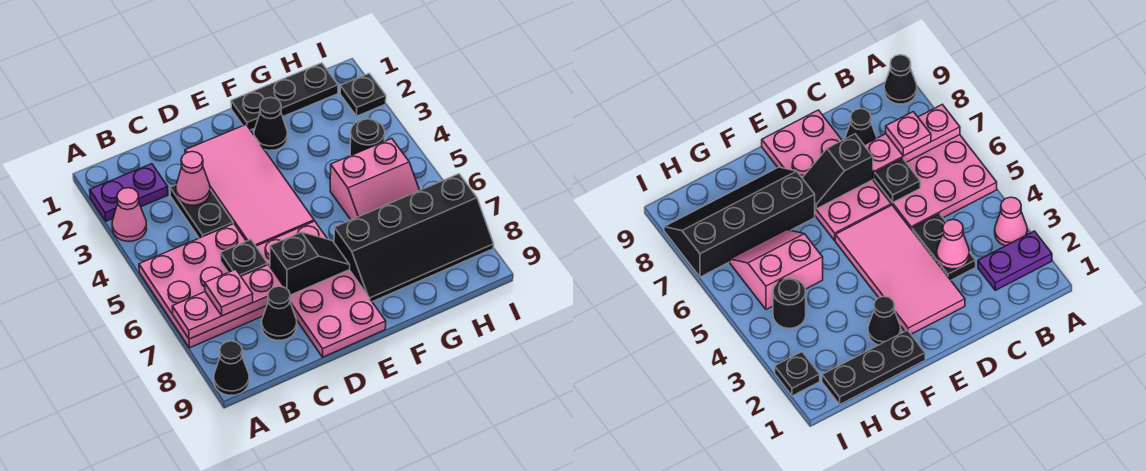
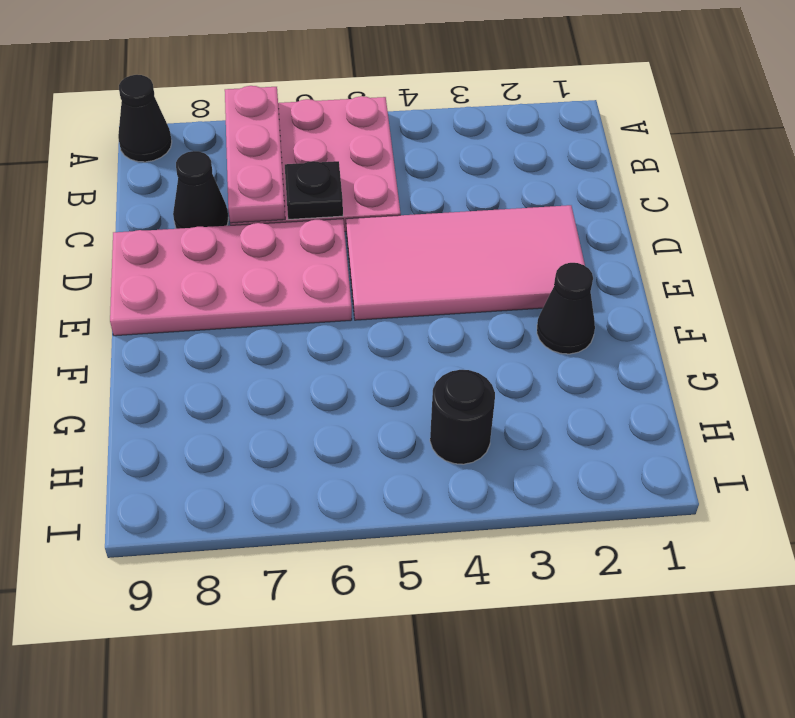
none -> purple 1x2 plate [90,164,168,221]
none -> pink 1x1 cone [112,188,147,241]
none -> black 1x2 plate [170,185,233,238]

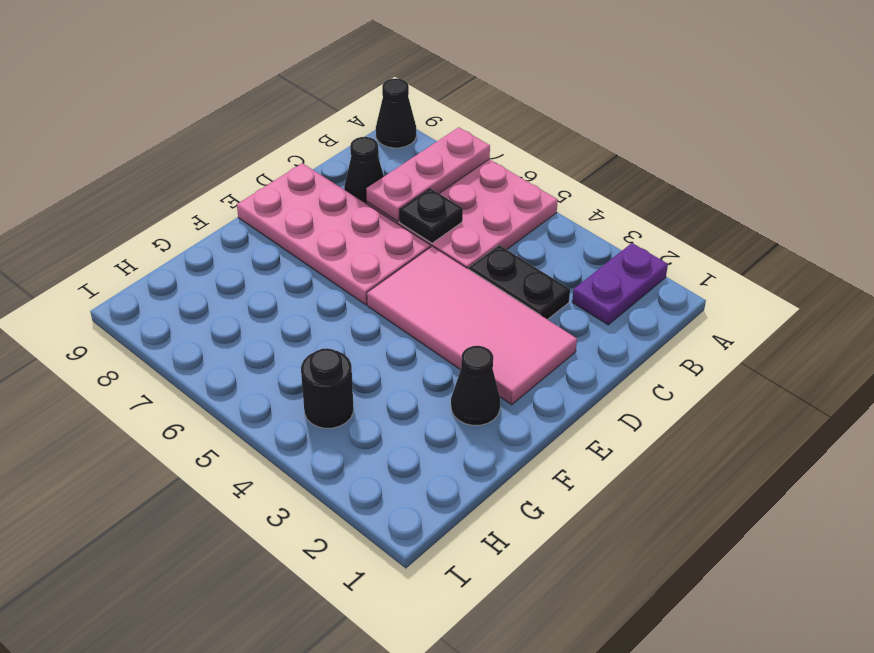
none -> pink 1x1 cone [112,188,147,241]
none -> black 1x3 plate [231,63,338,130]
none -> black 2x4 slope [334,174,494,302]

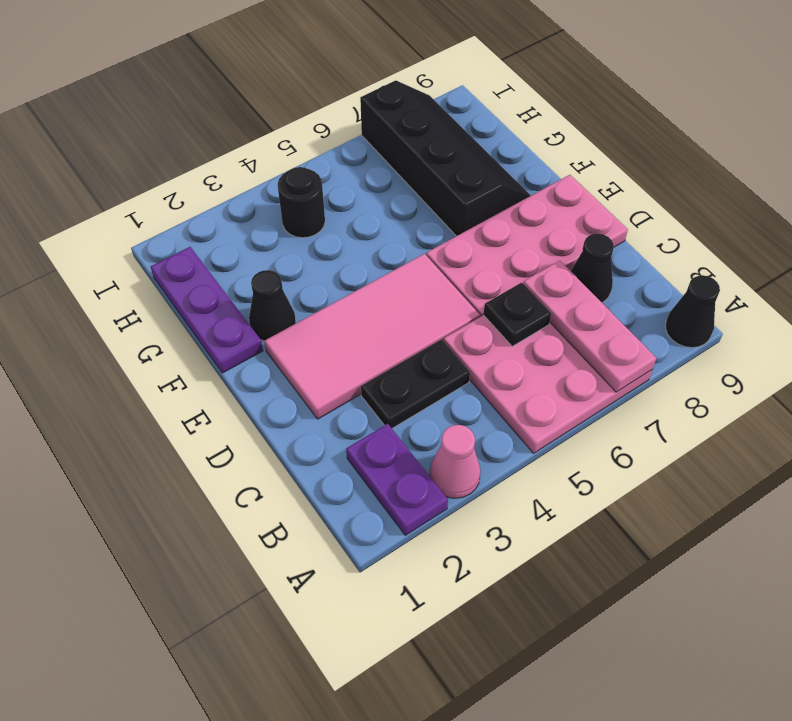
purple 1x3 plate [151,247,263,373] -> black 1x3 plate [231,63,338,130]
none -> pink 2x2 slope [330,138,420,220]
none -> black 1x1 plate [340,73,386,116]
none -> pink 1x1 cone [176,152,210,205]

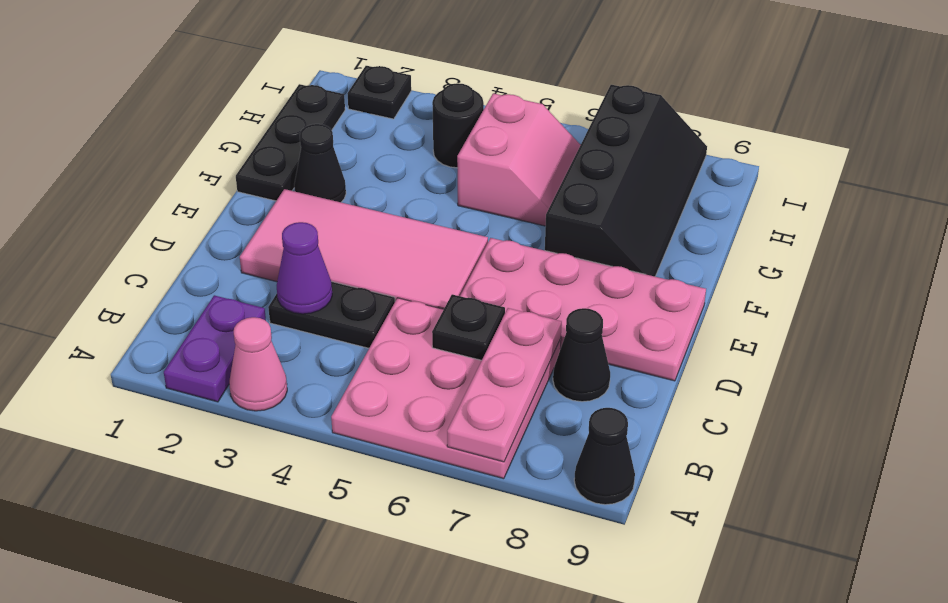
purple 1x1 cone [277,222,332,314] -> pink 1x1 cone [176,152,210,205]
none -> black 1x2 slope [270,232,350,295]
none -> pink 1x1 plate [205,269,253,316]

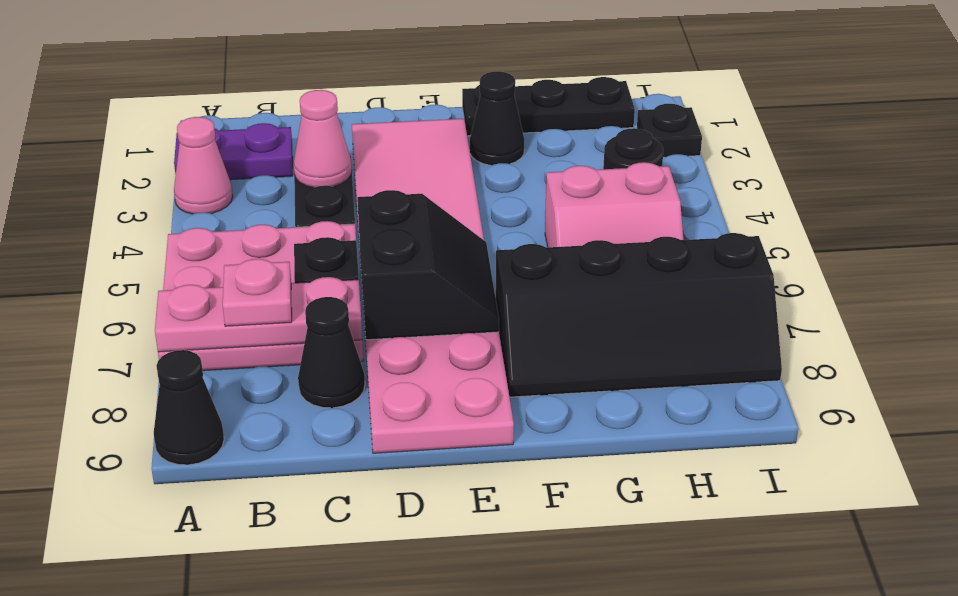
black 2x2 slope [357,190,499,340] -> black 1x2 slope [270,232,350,295]

